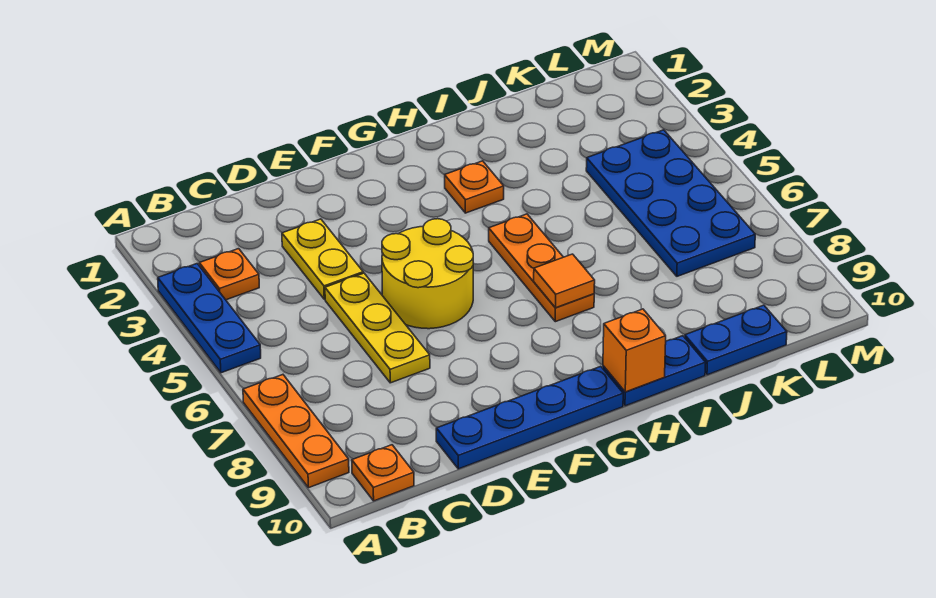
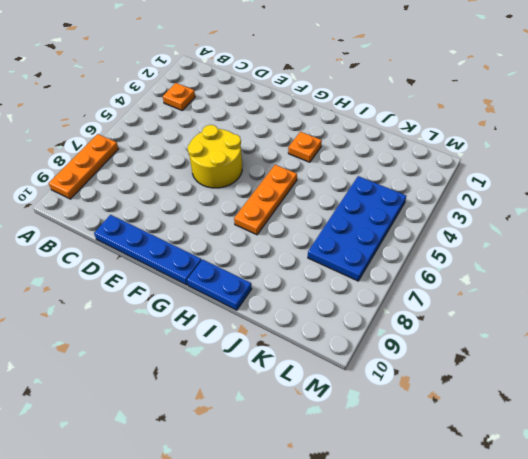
none -> blue 1x3 plate [158,264,261,373]
none -> orange 1x1 plate [352,445,414,501]
none -> yellow 1x2 plate [282,219,363,299]

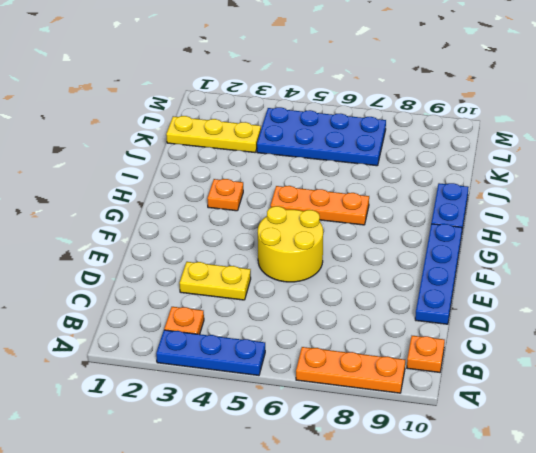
yellow 1x3 plate [166,116,261,152] -> yellow 1x3 plate moved to [325,273,430,383]
none -> blue 1x2 plate [685,305,787,375]
none -> orange 1x1 tile [534,254,595,308]
none -> orange 1x1 brick [603,309,666,392]

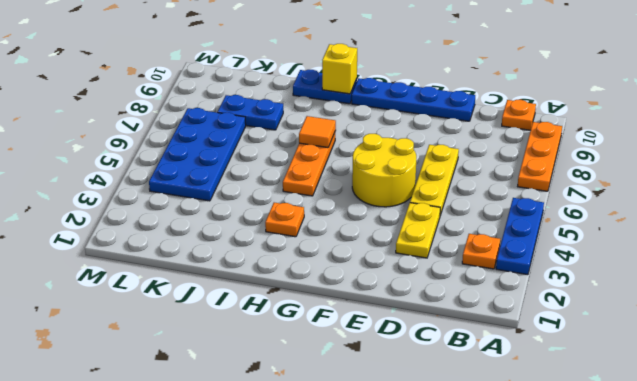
yellow 1x1 brick [322,44,357,94] -> orange 1x1 brick [603,309,666,392]
blue 1x2 plate [217,95,283,130] -> blue 1x2 plate moved to [685,305,787,375]

